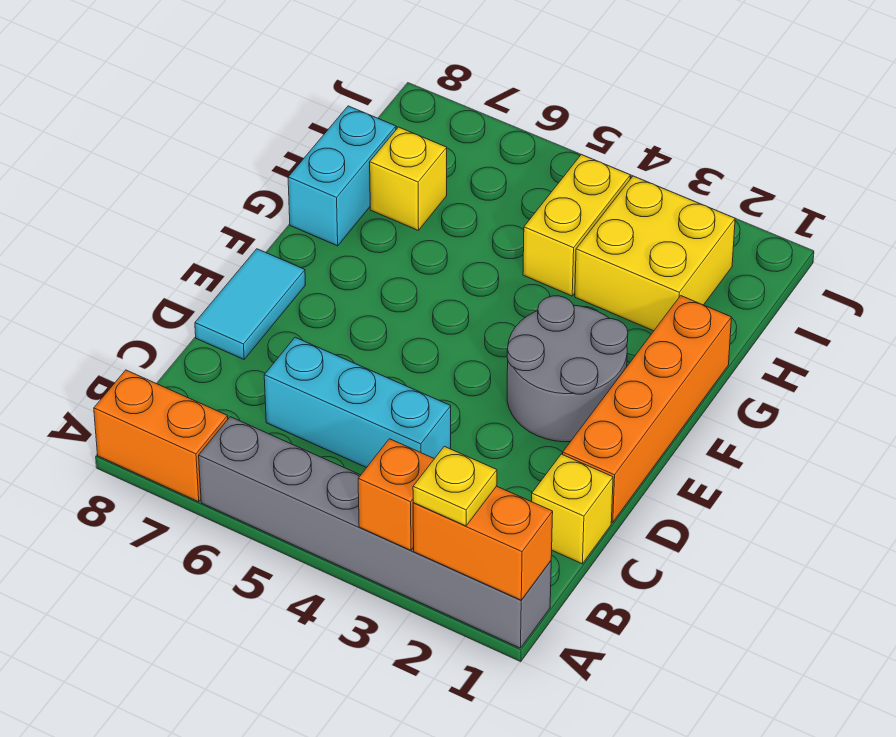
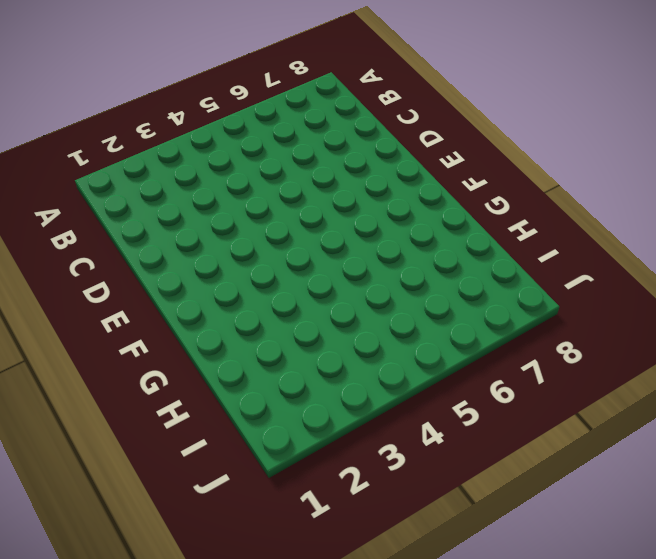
none -> grey 1x6 brick [199,417,551,648]
none -> orange 1x2 brick [94,370,228,502]
none -> yellow 1x1 brick [532,454,613,564]

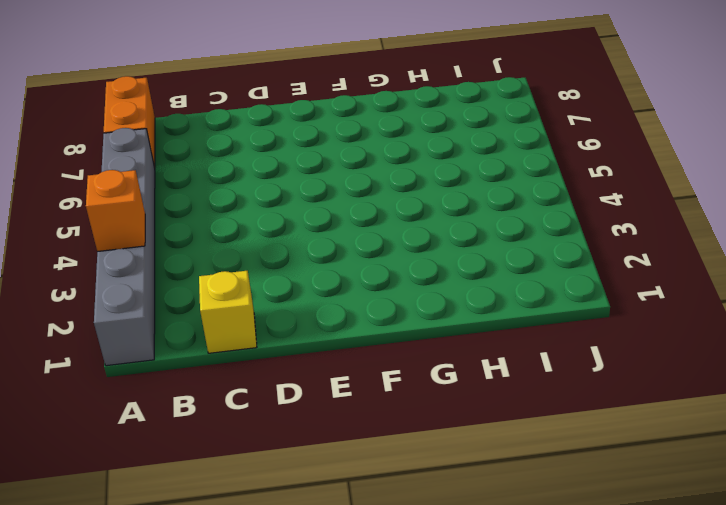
none -> cyan 1x3 brick [264,337,451,468]
none -> orange 1x4 brick [563,296,732,522]
none -> cyan 1x2 tile [195,249,305,359]

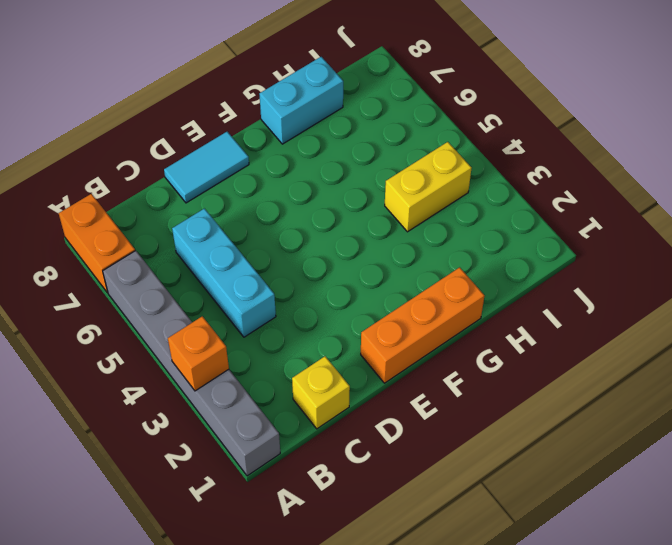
orange 1x3 brick [361,267,484,383] -> orange 1x4 brick [563,296,732,522]
none -> grey 2x2 round brick [507,296,628,442]
none -> yellow 2x2 brick [575,176,735,331]
none -> yellow 1x1 brick [370,127,447,231]

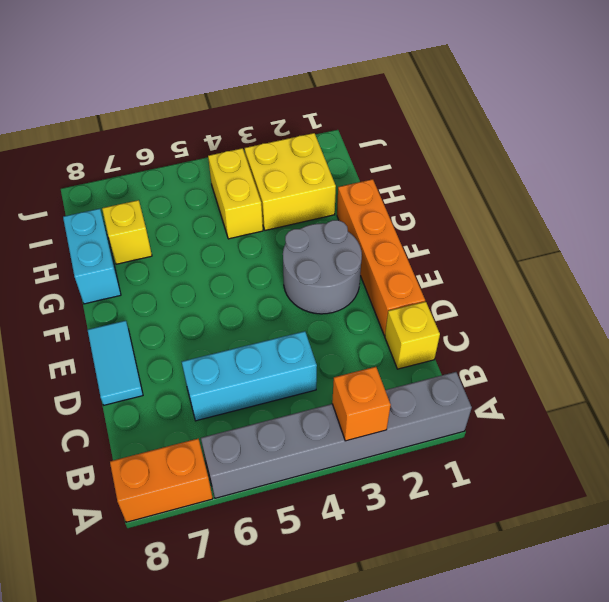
none -> orange 1x2 brick [413,486,553,600]
none -> yellow 1x1 plate [413,446,497,526]

